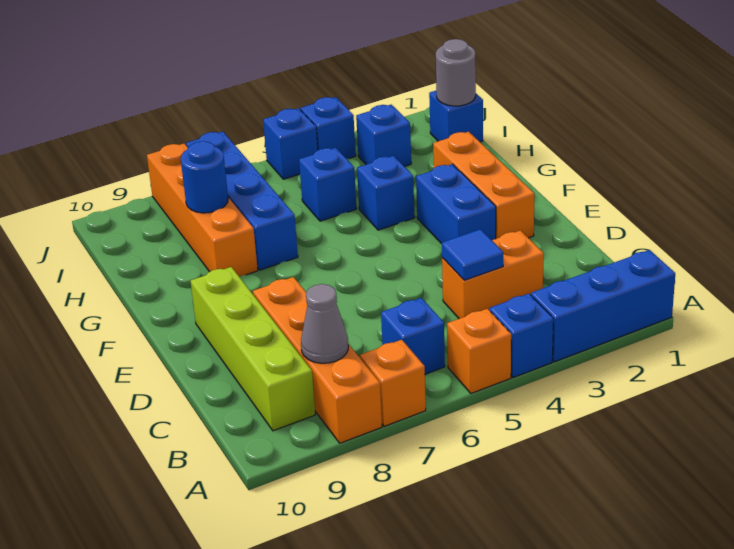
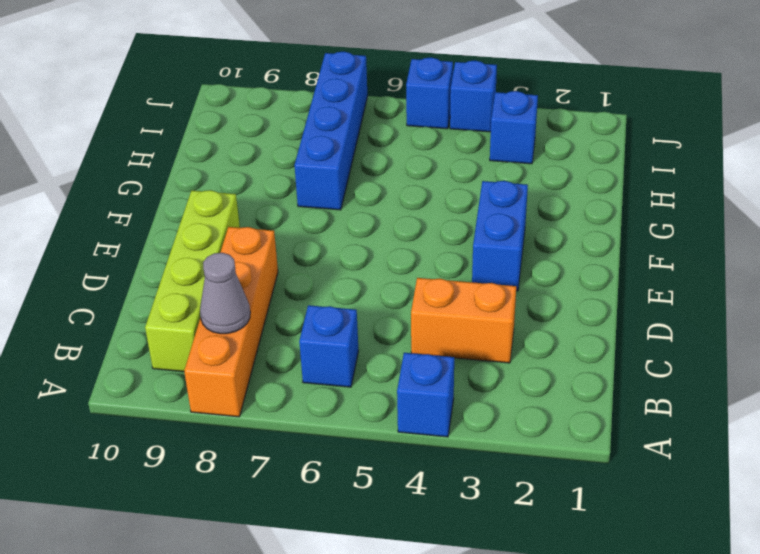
none -> blue 1x3 brick [531,250,675,362]
none -> orange 1x1 brick [447,309,511,393]
none -> orange 1x1 brick [360,340,426,426]

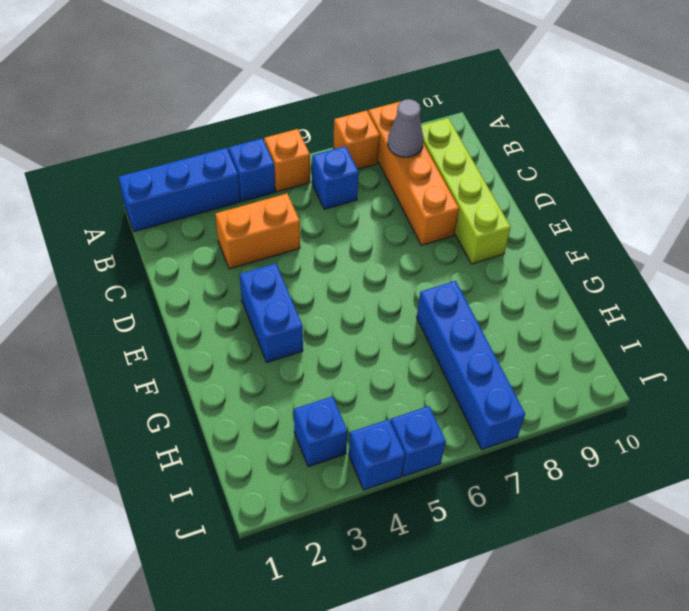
none -> orange 1x3 brick [433,132,534,239]
none -> blue 1x1 brick [357,156,415,230]
none -> orange 1x4 brick [147,144,258,277]

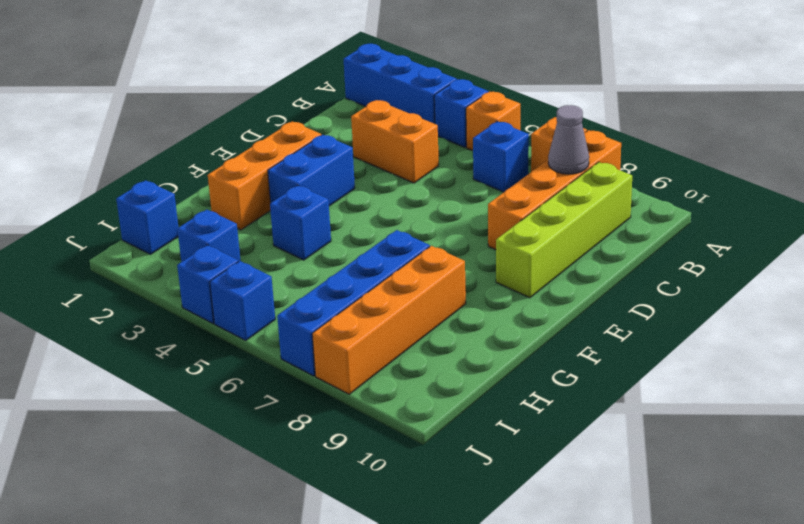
none -> blue 1x1 brick [299,148,356,221]
none -> blue 1x1 tile [442,229,503,280]
none -> blue 1x1 round brick [181,141,228,213]

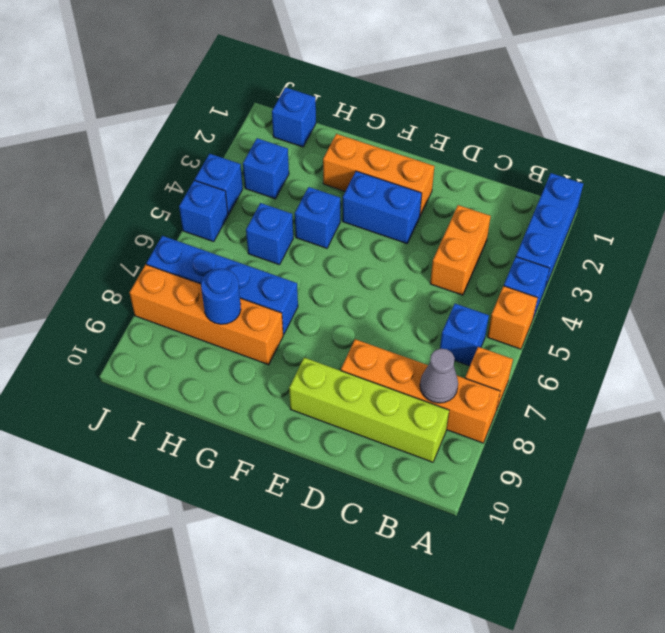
none -> blue 1x1 tile [442,229,503,280]
none -> grey 1x1 round brick [436,39,476,106]

